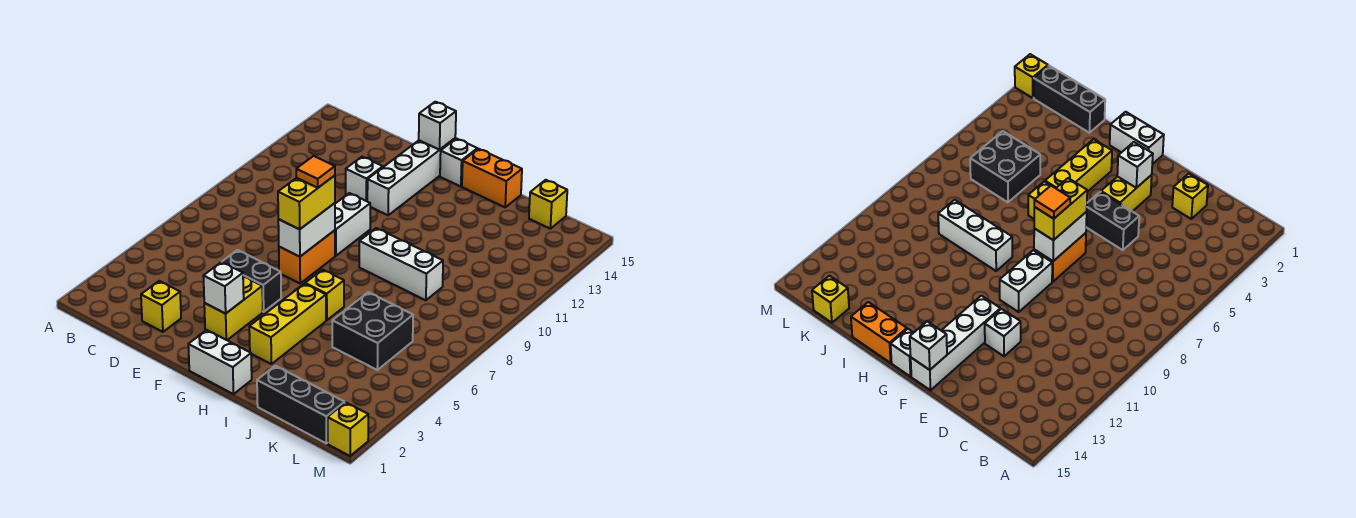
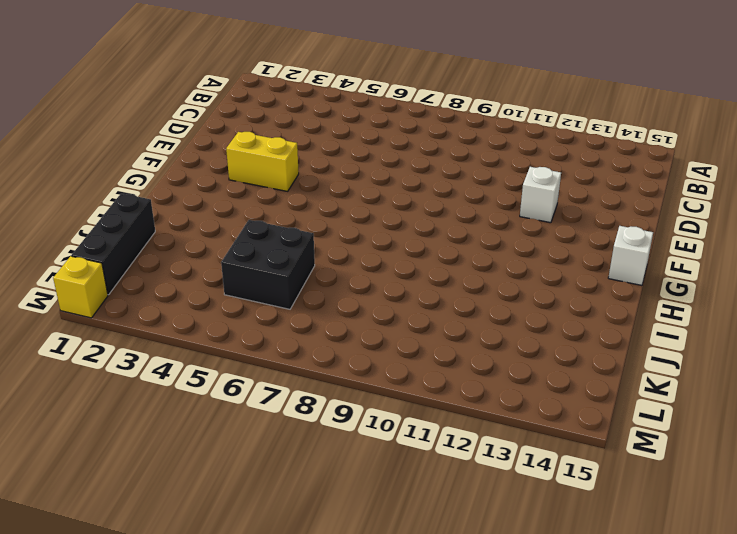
none -> yellow 1x1 brick [141,281,181,332]
none -> black 1x2 brick [222,250,281,312]
none -> orange 1x2 brick [279,230,335,283]

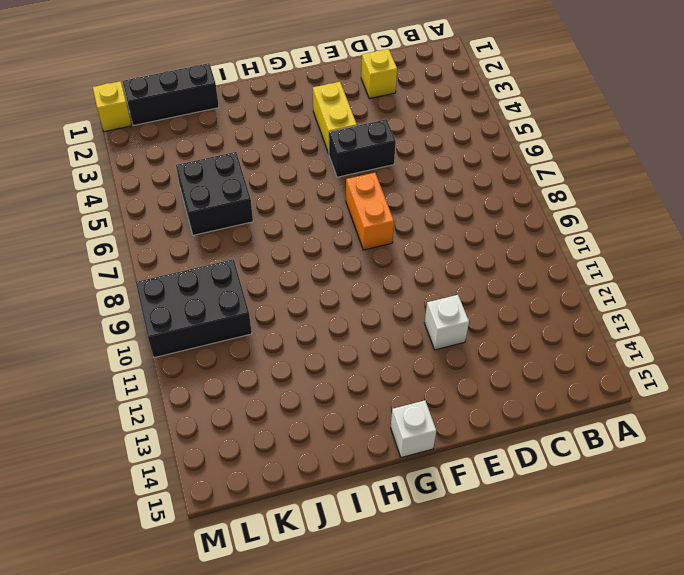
black 2x3 brick [136,259,252,358] -> none
none -> white 1x2 brick [335,193,370,256]
none -> white 1x4 brick [367,138,455,215]
none -> white 1x2 brick [188,330,252,394]

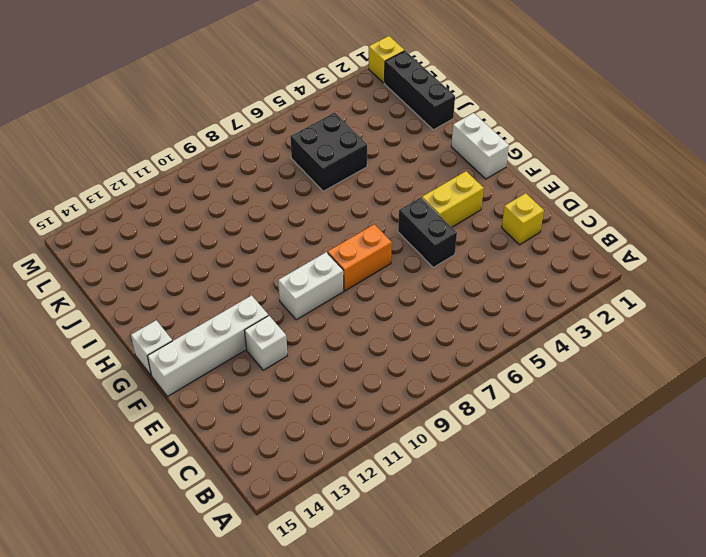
none -> yellow 1x3 brick [249,284,326,364]
none -> yellow 1x1 brick [305,270,344,320]
none -> white 1x3 brick [359,228,443,300]

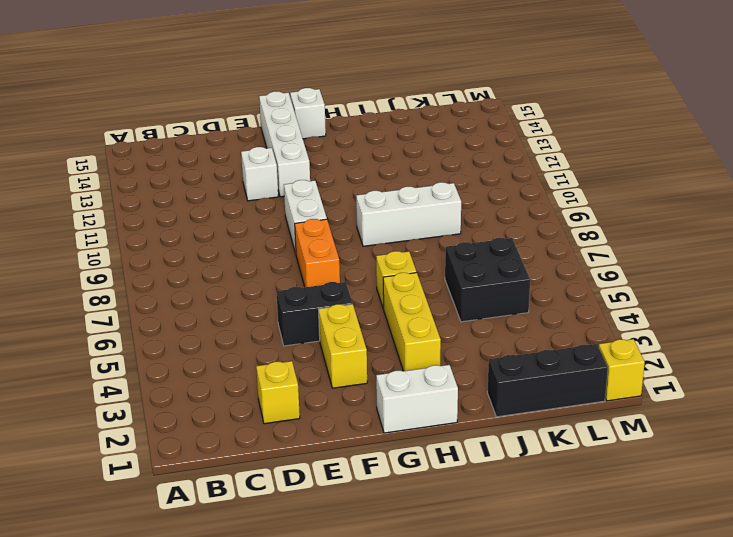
none -> orange 1x2 brick [462,149,522,207]
none -> yellow 1x1 brick [529,180,567,229]
none -> white 1x1 brick [203,262,244,314]

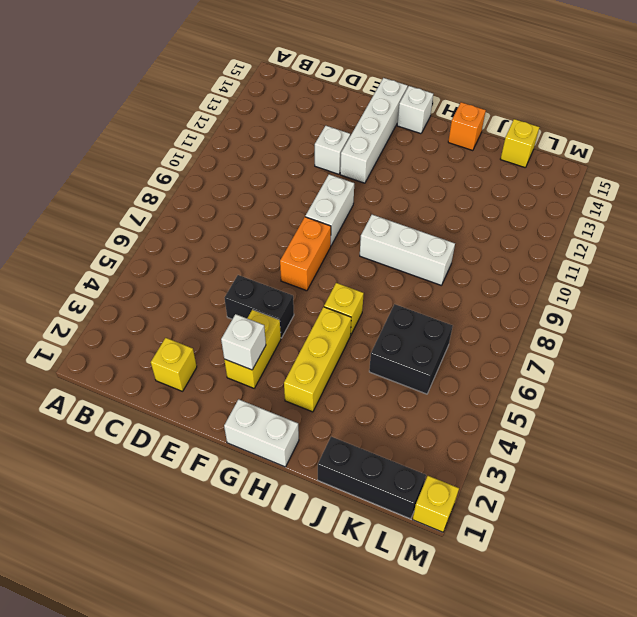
orange 1x1 brick [448,102,486,151] -> orange 1x2 brick [462,149,522,207]
none -> white 1x2 brick [278,203,335,257]
none -> white 1x1 brick [419,102,456,150]
none -> yellow 1x2 brick [278,176,335,229]

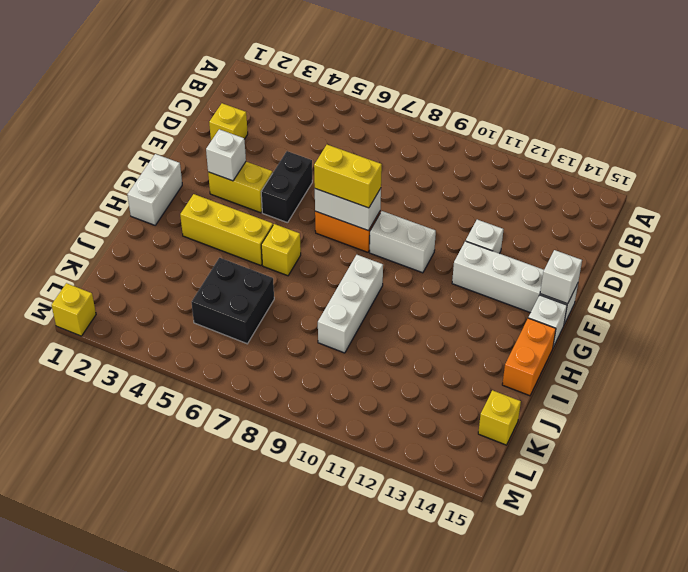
none -> black 1x3 brick [257,366,344,443]
none -> orange 1x1 tile [296,156,335,188]

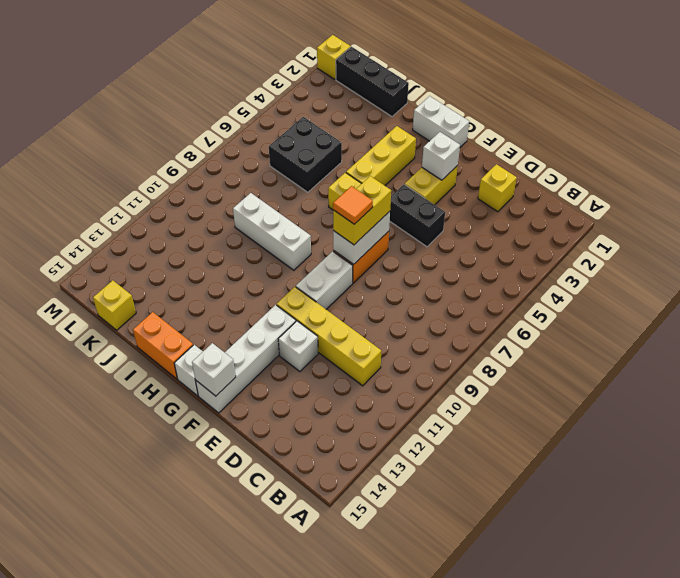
yellow 1x4 brick [277,287,381,386] -> none

